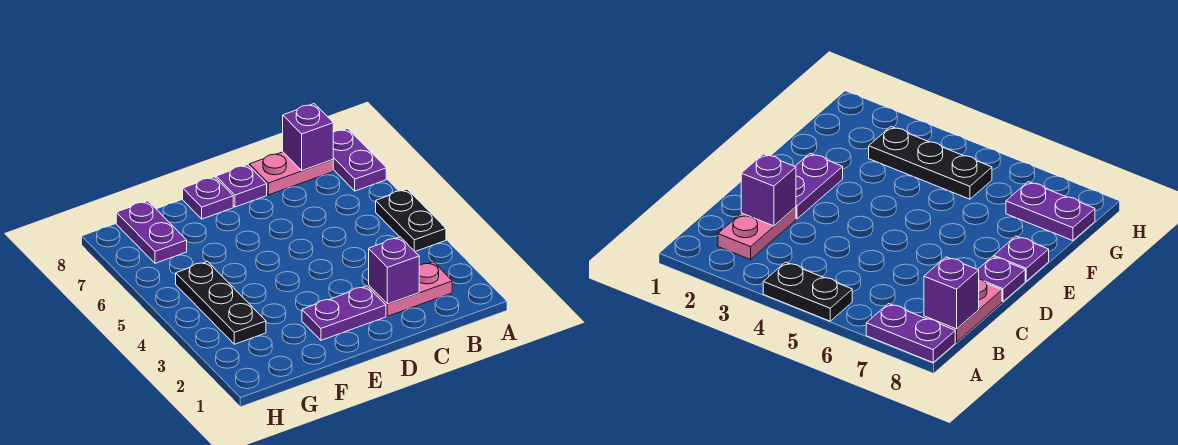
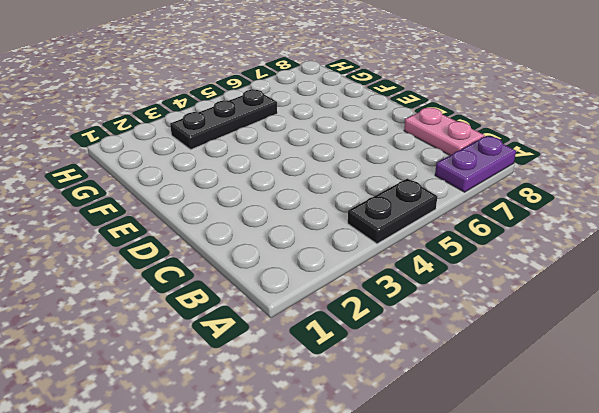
none -> pink 1x2 plate [369,262,452,316]
none -> purple 1x2 plate [302,286,386,340]

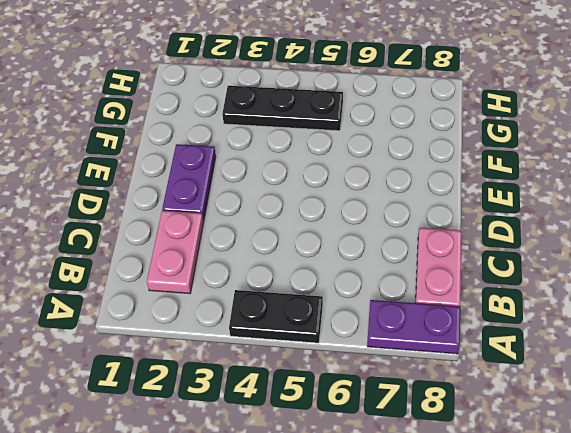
none -> purple 1x1 plate [216,165,267,207]
none -> purple 1x1 plate [183,177,233,219]

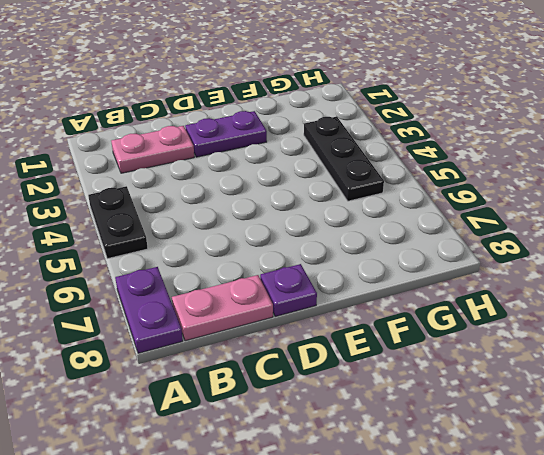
none -> purple 1x1 plate [183,177,233,219]
none -> purple 1x2 plate [116,201,187,263]

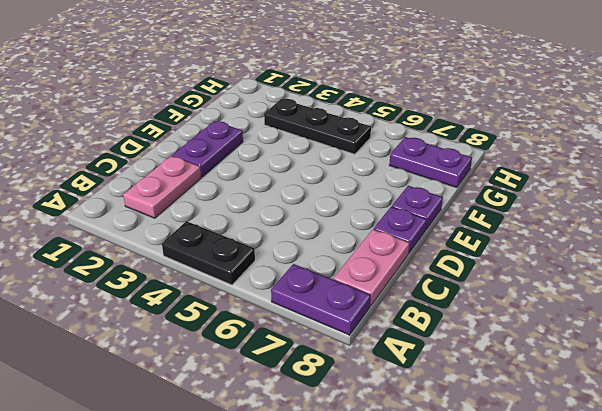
none -> purple 1x1 brick [283,104,333,171]
none -> purple 1x1 brick [369,237,419,304]

